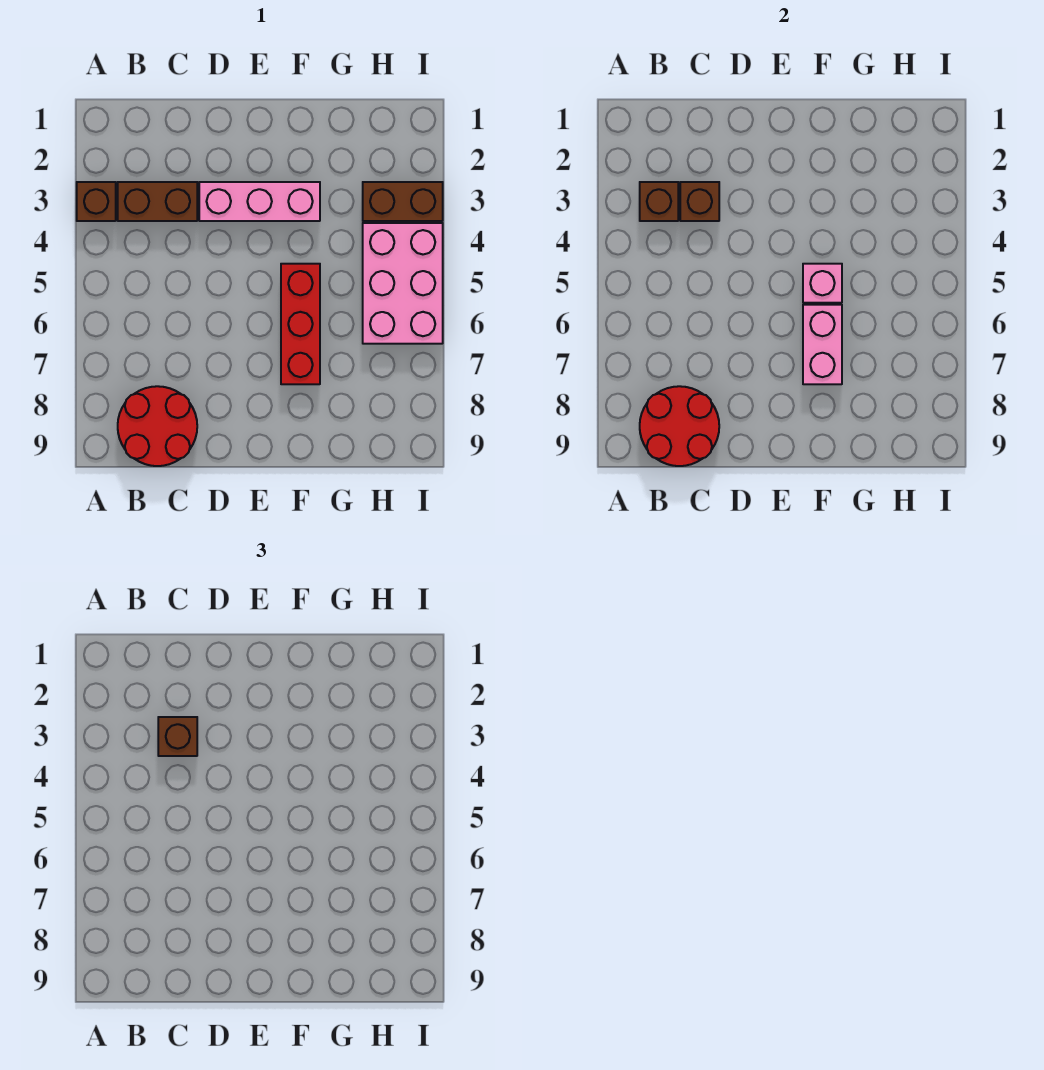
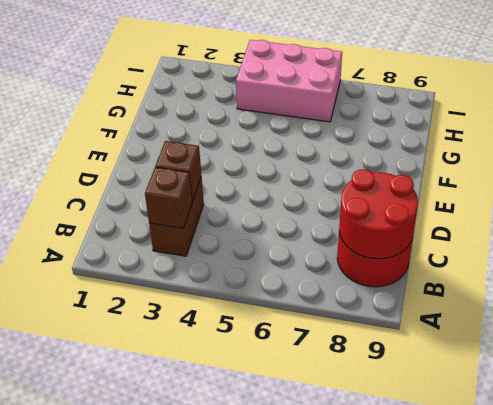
none -> brown 1x1 brick [77,182,116,221]
none -> pink 1x3 brick [199,182,320,221]
none -> red 1x3 brick [281,264,320,384]

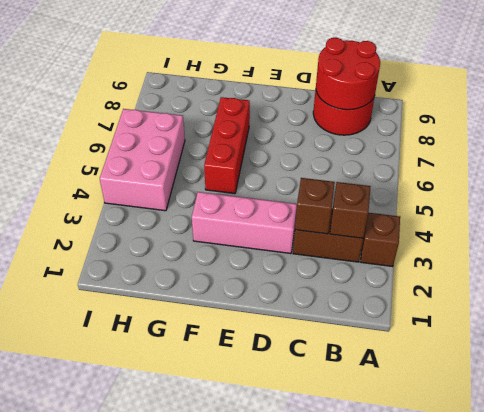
none -> brown 1x2 brick [363,182,443,221]
none -> pink 1x1 brick [803,264,842,303]
none -> pink 1x2 brick [803,305,842,384]

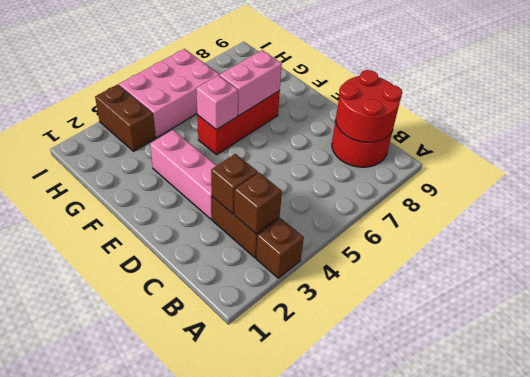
none -> brown 1x1 brick [158,717,197,756]

